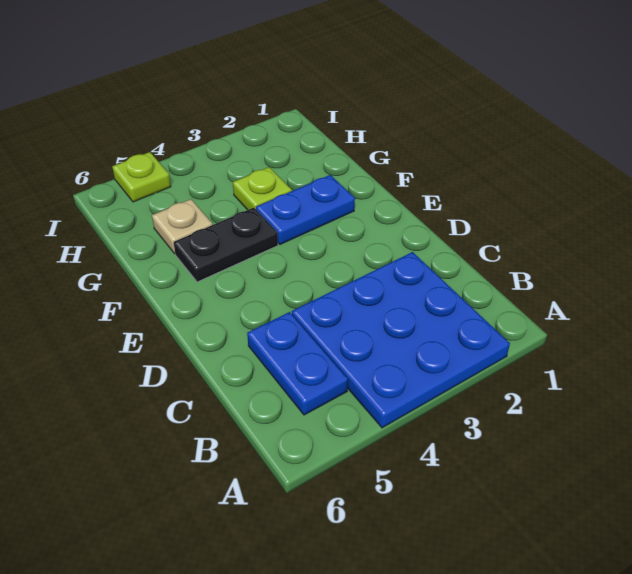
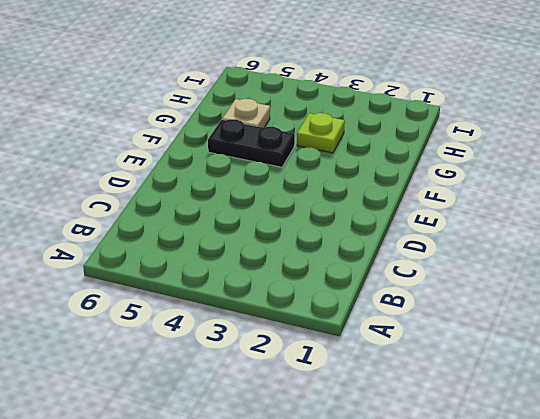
none -> blue 3x3 plate [292,252,510,428]
none -> blue 1x2 plate [247,312,348,415]

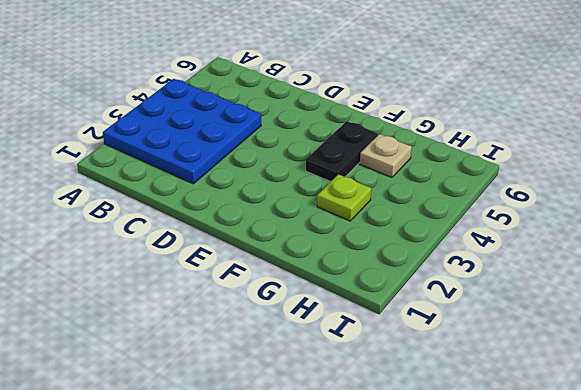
none -> blue 1x2 plate [247,312,348,415]
none -> blue 1x2 plate [256,175,355,244]

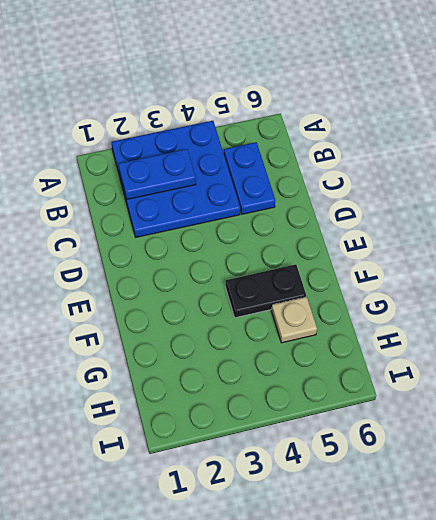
blue 1x2 plate [119,149,196,199] -> blue 1x2 plate moved to [256,175,355,244]
none -> lime 1x1 plate [233,167,292,210]
none -> lime 1x1 plate [112,152,171,202]

